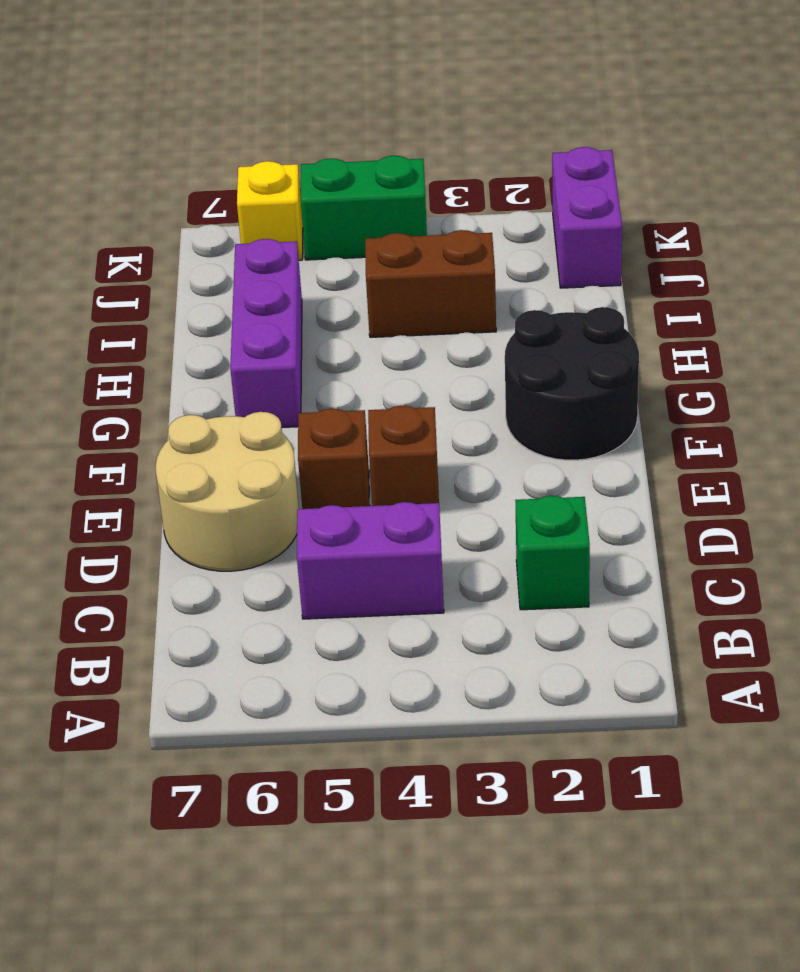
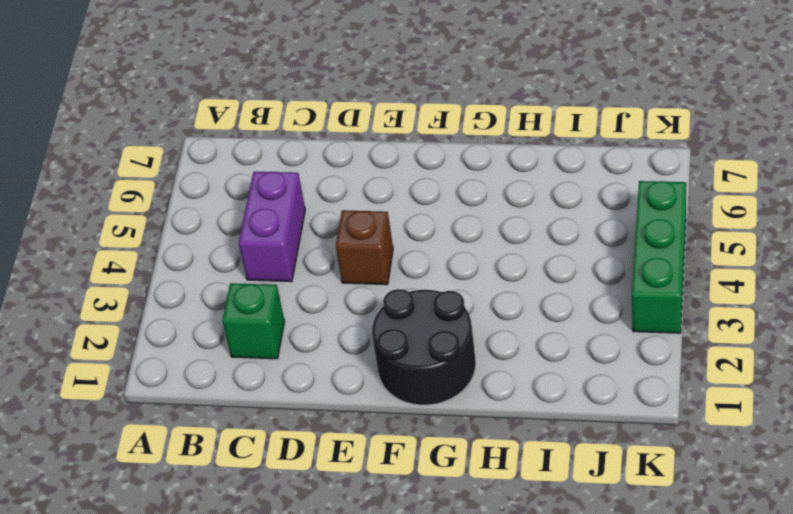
green 1x3 brick [632,181,686,333] -> green 1x2 brick [301,156,427,260]
none -> tan 2x2 round brick [156,412,299,571]
none -> brown 1x1 brick [298,409,370,509]

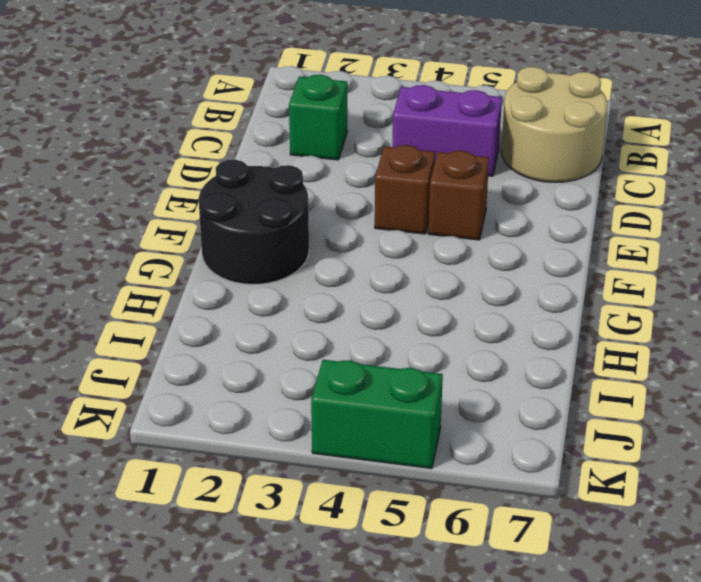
tan 2x2 round brick [501,67,607,182] -> tan 2x2 round brick moved to [156,412,299,571]
none -> purple 1x3 brick [230,239,302,428]
none -> brown 1x2 brick [365,230,496,337]

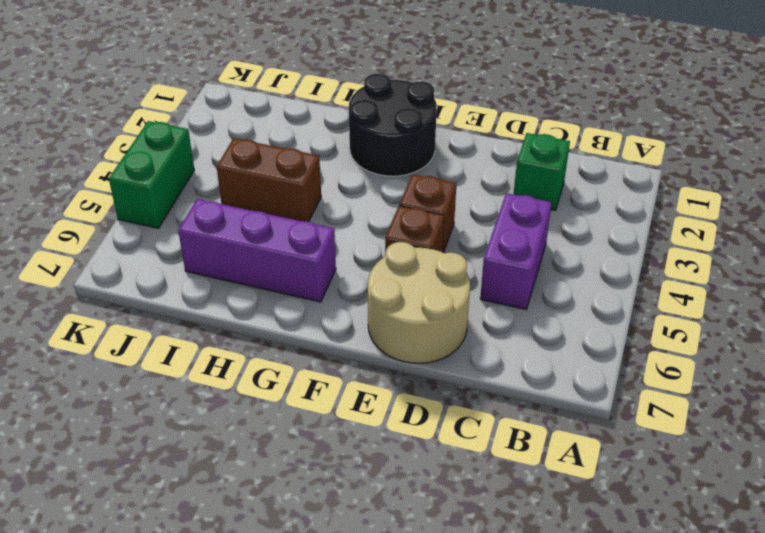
brown 1x2 brick [217,138,321,222] -> brown 1x2 brick turned to [365,230,496,337]
none -> purple 1x2 brick [552,147,622,288]
none -> yellow 1x1 brick [237,161,303,260]

